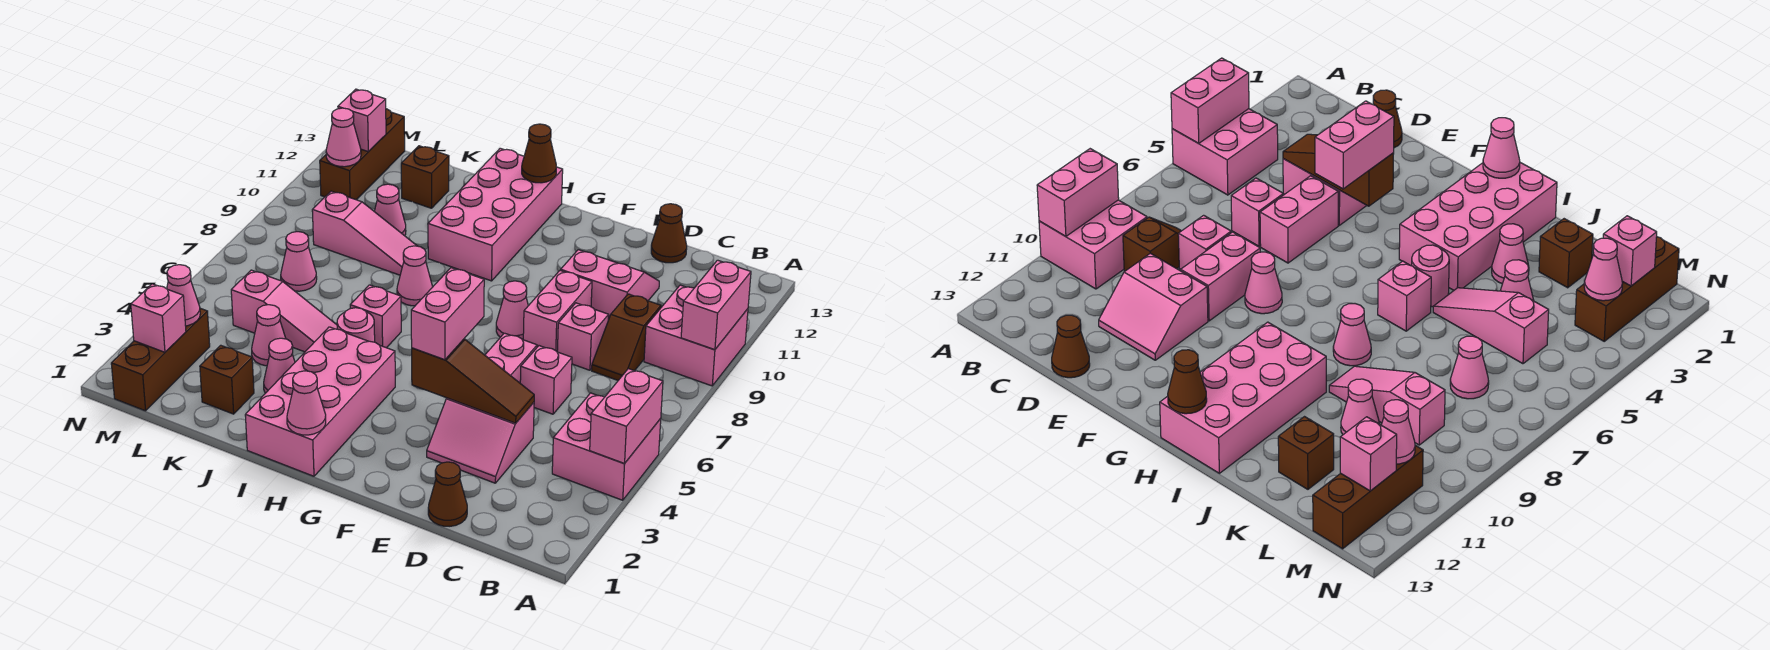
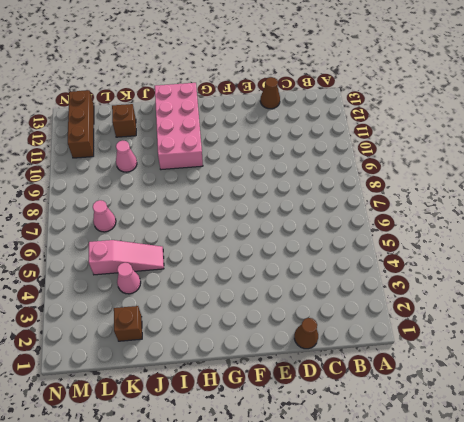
none -> pink 2x2 brick [552,393,661,500]
none -> pink 2x2 brick [644,285,748,386]
none -> brown 1x2 slope [592,294,661,380]
none -> pink 2x2 slope [427,398,534,483]

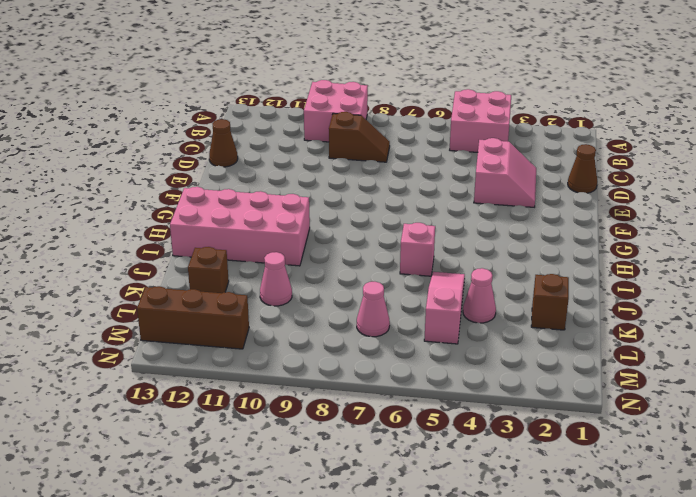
none -> pink 1x1 brick [520,346,572,414]
none -> pink 1x1 brick [557,303,609,370]
none -> pink 2x2 slope [561,250,659,320]
none -> pink 1x2 brick [485,333,537,383]

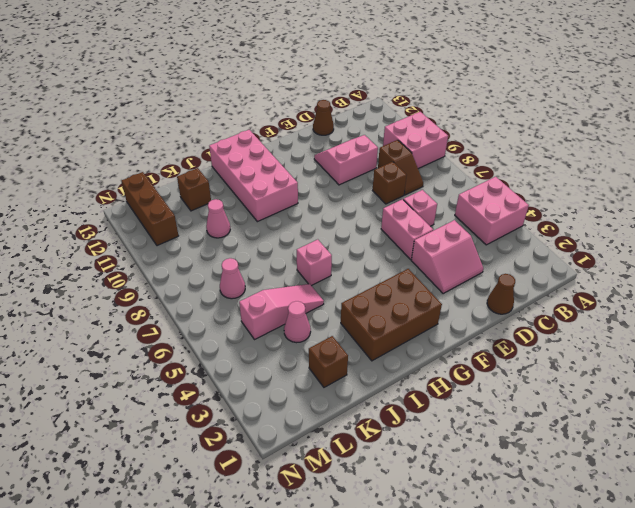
brown 1x1 brick [373,162,407,204] -> pink 1x1 brick [557,303,609,370]
brown 2x3 brick [341,269,442,361] -> pink 2x4 brick [245,327,395,476]
none -> pink 1x2 brick [523,270,592,351]
none -> pink 1x1 cone [496,281,528,340]
none -> pink 1x1 round brick [337,308,375,342]
none -> pink 1x1 cone [397,246,433,306]

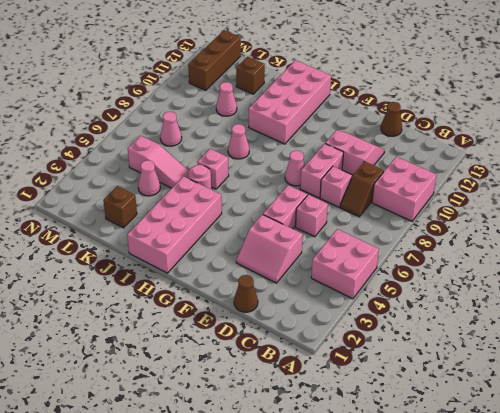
none -> pink 1x1 cone [264,338,295,393]
none -> pink 1x3 slope [312,191,417,275]
none -> brown 1x3 brick [111,308,210,411]
none -> pink 1x2 brick [590,369,663,464]

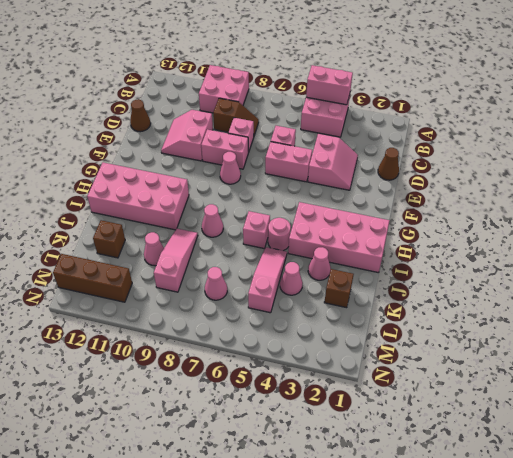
none -> brown 1x3 brick [111,308,210,411]
none -> pink 1x2 brick [681,260,751,350]
none -> brown 1x3 slope [412,339,534,423]
none -> pink 1x1 cone [287,371,326,435]

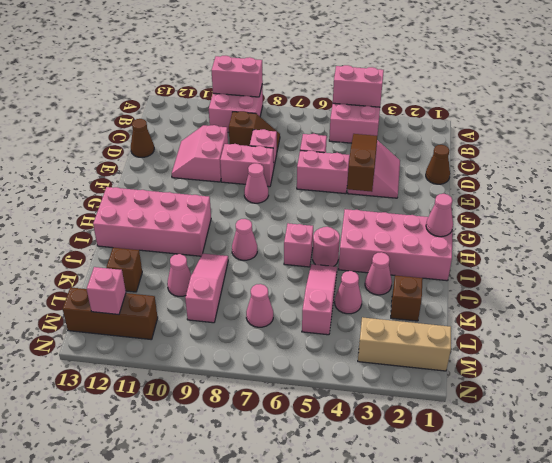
tan 1x3 brick [358,317,451,371] -> brown 1x3 brick [111,308,210,411]
none -> brown 1x1 cone [522,124,556,183]
none -> pink 1x1 brick [131,284,186,352]
none -> pink 1x1 cone [167,265,200,326]
none -> pink 1x1 cone [326,108,361,167]

